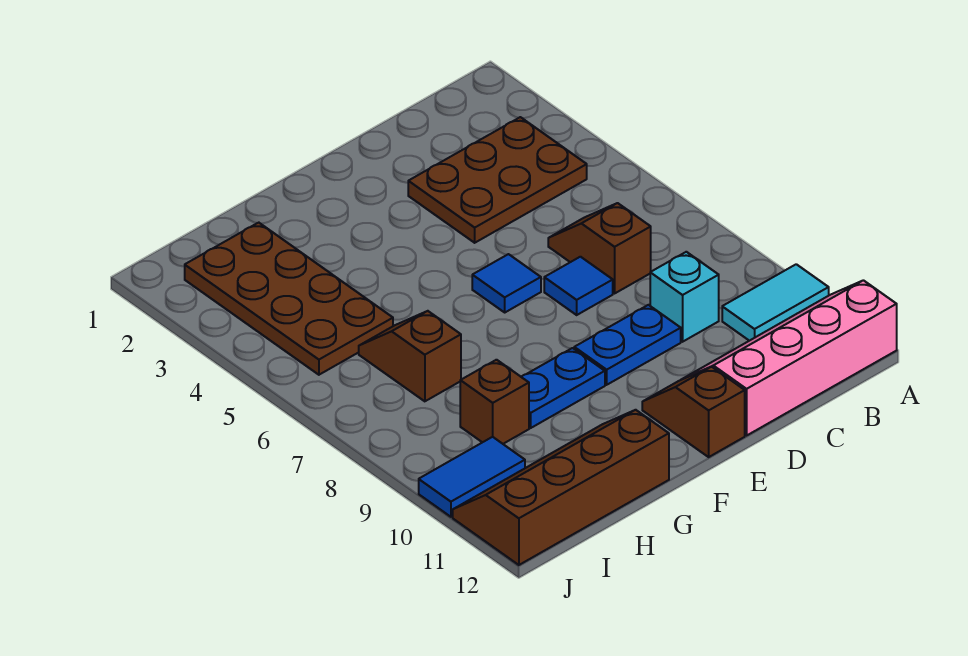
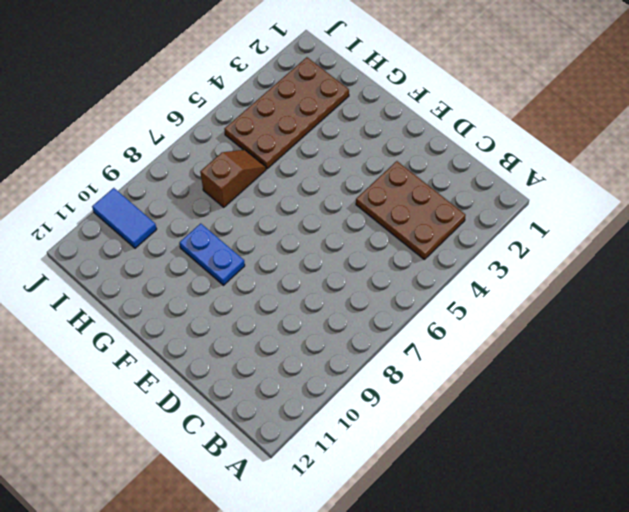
none -> cyan 1x2 tile [722,264,829,341]
none -> pink 2x4 slope [683,280,897,435]
none -> brown 1x2 slope [548,203,651,293]

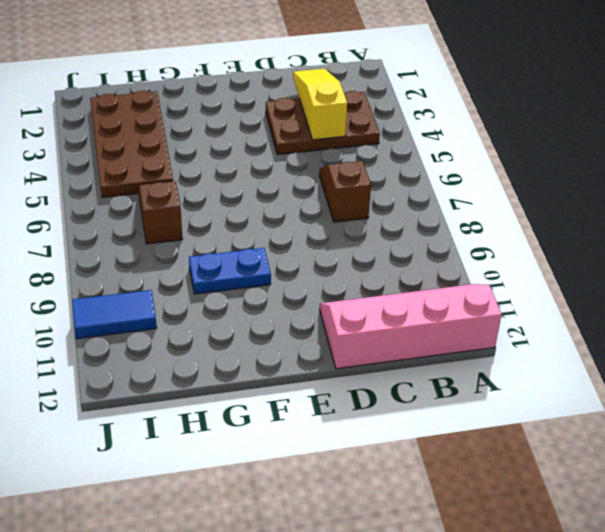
yellow 1x3 slope [293,69,347,140] -> none
none -> cyan 1x2 tile [722,264,829,341]
none -> cyan 1x1 brick [650,252,719,342]
none -> blue 1x1 tile [544,257,613,315]

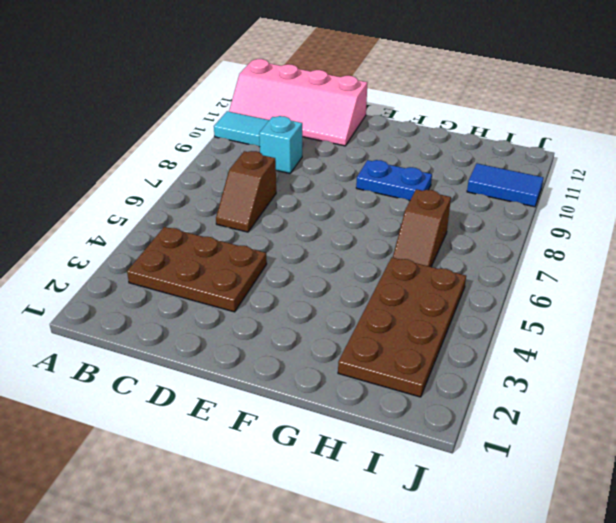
none -> blue 1x1 tile [544,257,613,315]
none -> blue 1x2 plate [574,305,681,385]
none -> blue 1x1 tile [472,254,541,312]

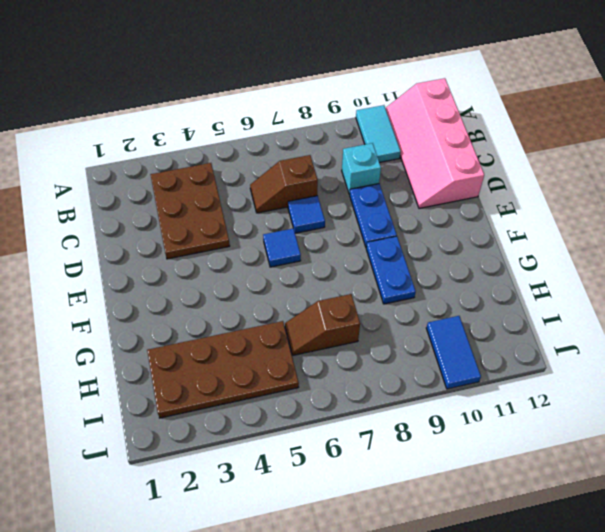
none -> brown 1x2 slope [642,367,745,457]
none -> brown 2x4 slope [453,410,669,565]
none -> brown 1x1 brick [460,360,529,444]

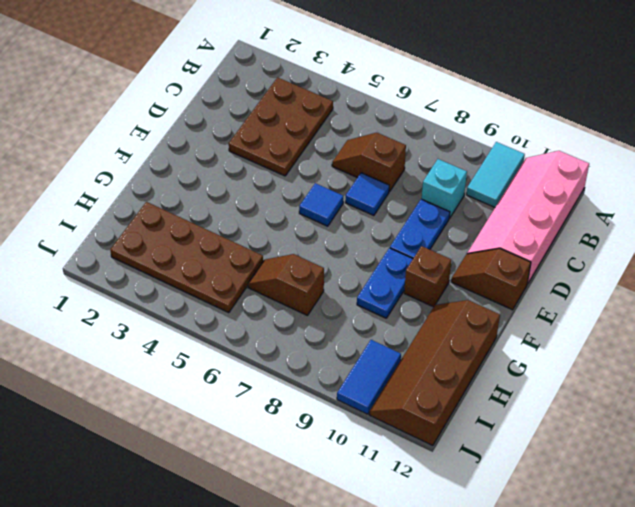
brown 1x1 brick [404,246,451,307] -> brown 1x1 brick moved to [460,360,529,444]

